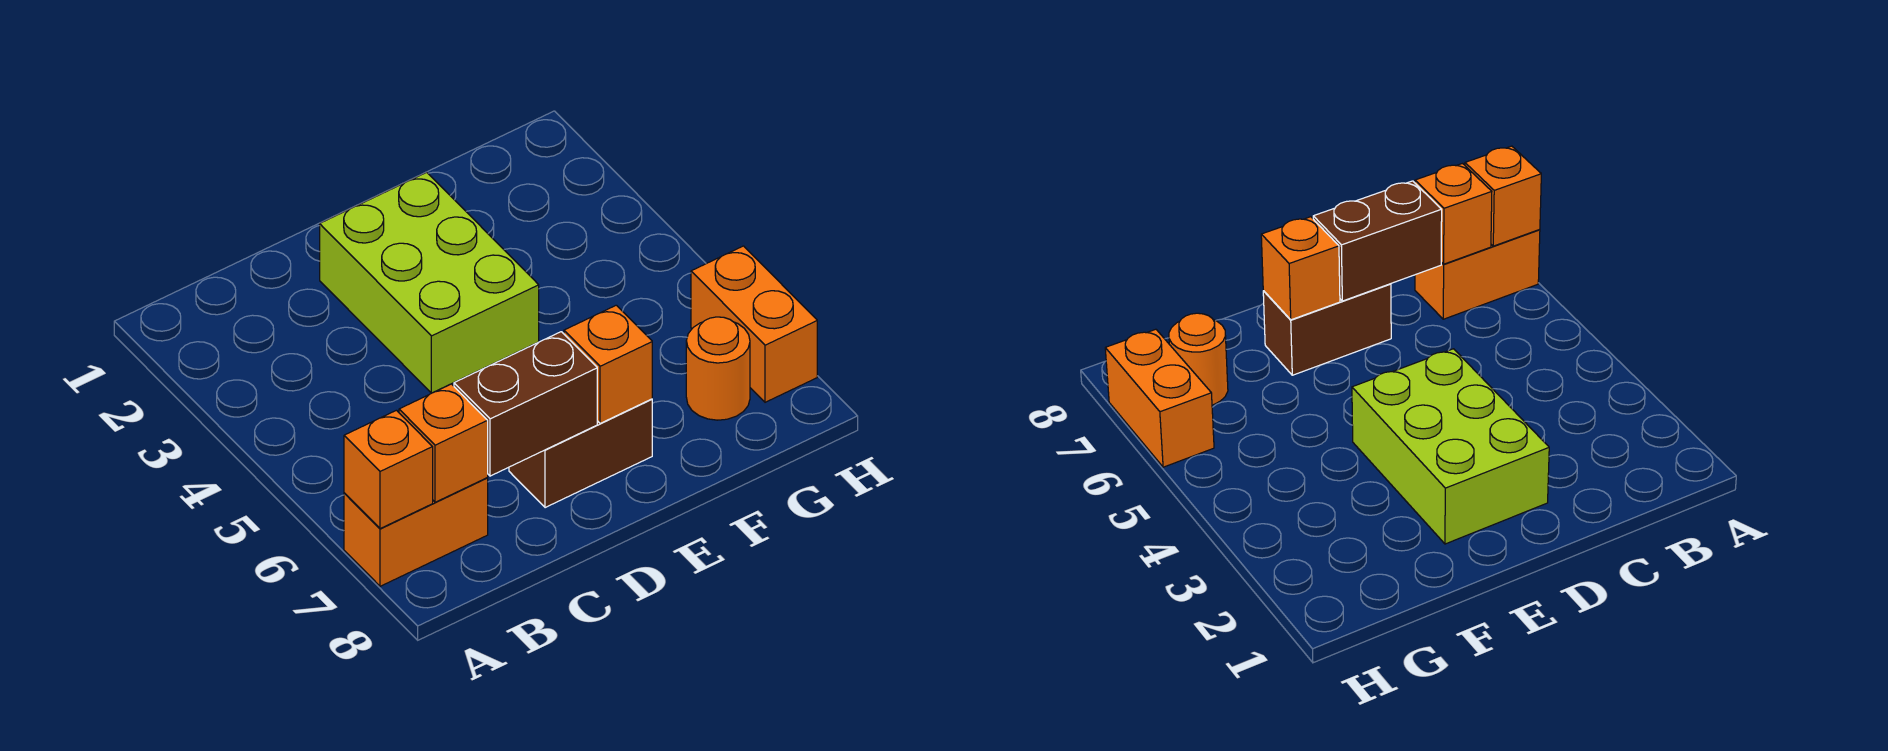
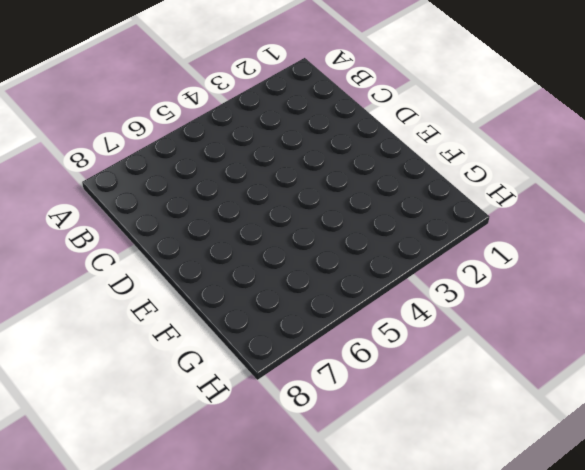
none -> orange 1x2 brick [344,478,488,586]
none -> lime 2x3 brick [320,172,539,393]

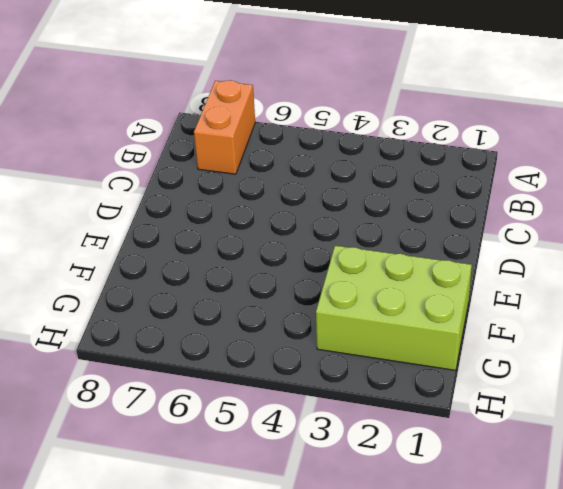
lime 2x3 brick [316,246,472,370] -> lime 2x3 brick moved to [320,172,539,393]
none -> brown 1x2 brick [509,399,652,508]
none -> orange 1x1 round brick [686,317,750,420]

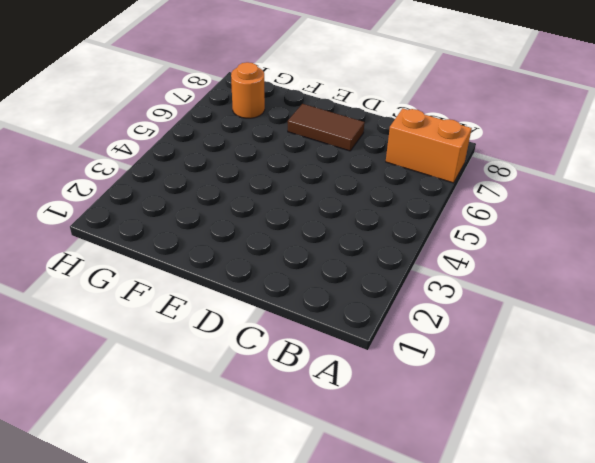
brown 1x2 tile [288,104,365,151] -> brown 1x2 brick [509,399,652,508]
none -> lime 2x3 brick [320,172,539,393]
none -> orange 1x2 brick [691,246,817,402]

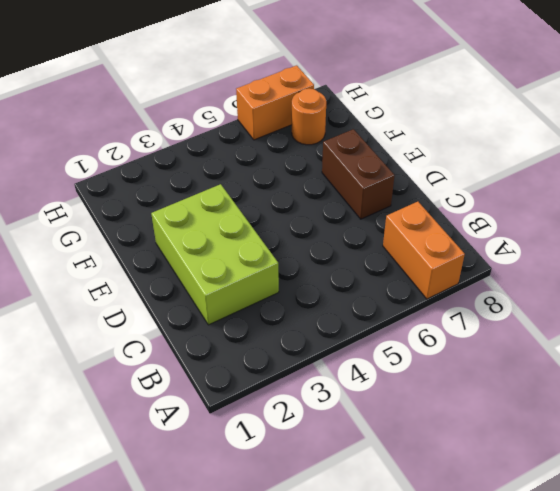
lime 2x3 brick [151,184,279,325] -> lime 2x3 brick turned to [320,172,539,393]
none -> orange 1x1 brick [344,410,433,529]
none -> orange 1x1 brick [399,384,488,502]

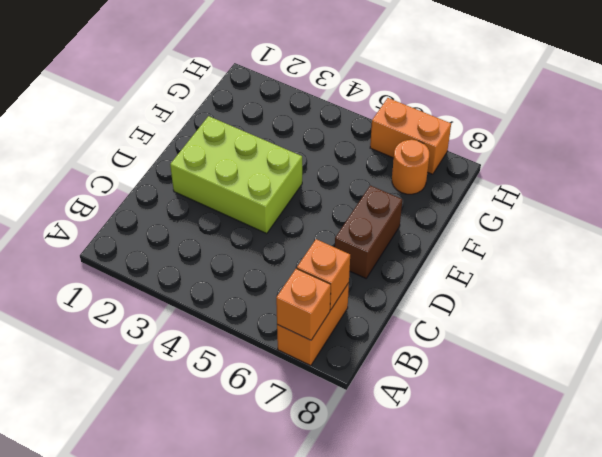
none -> brown 1x2 brick [454,332,597,476]
none -> orange 1x1 brick [564,305,652,423]

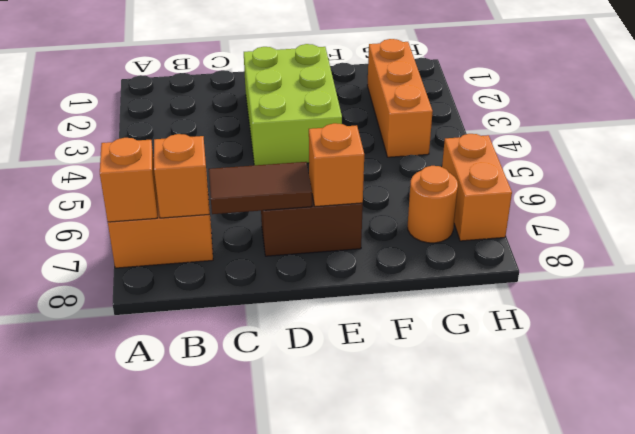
brown 1x2 tile [209,162,312,214] -> brown 1x2 brick [454,332,597,476]
orange 1x3 brick [367,39,433,157] -> none

